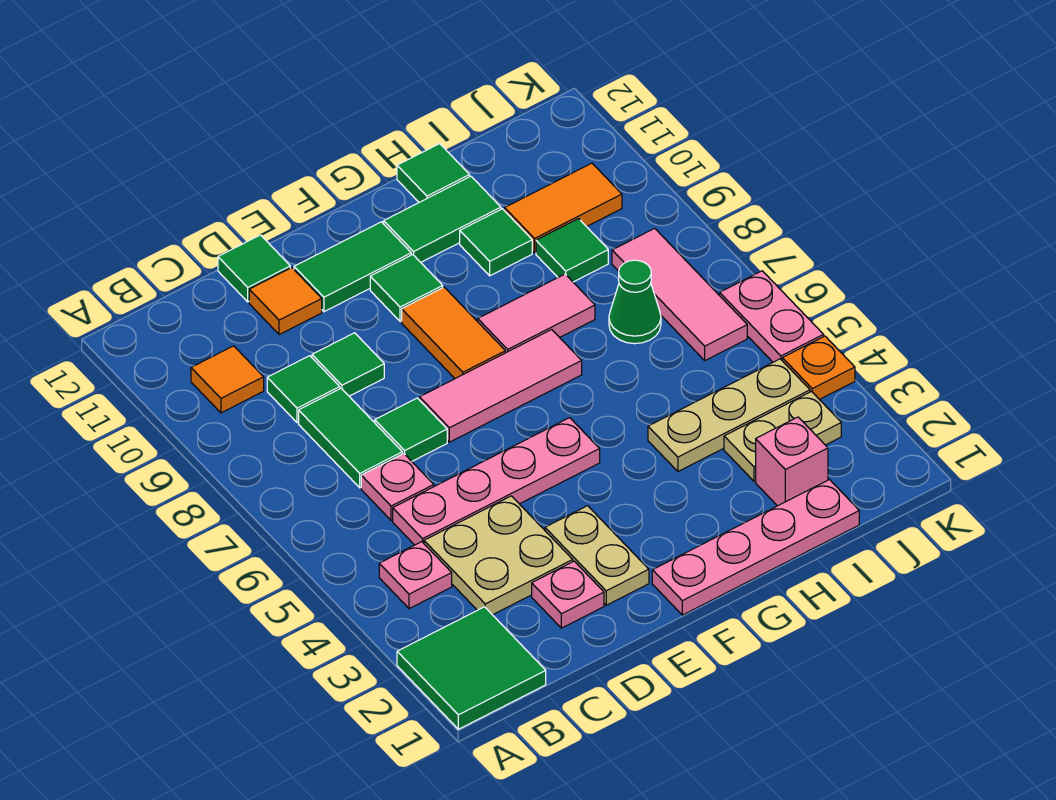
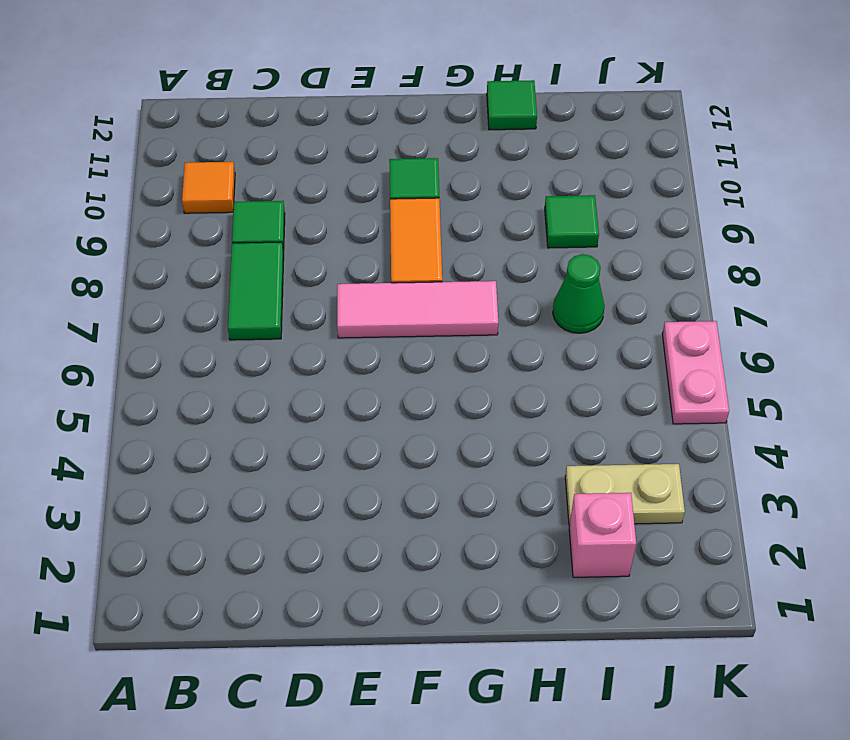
none -> green 2x2 tile [397,607,546,729]
none -> pink 1x1 plate [379,542,452,609]
none -> tan 2x2 plate [424,496,573,615]
none -> pink 1x4 plate [393,418,600,545]

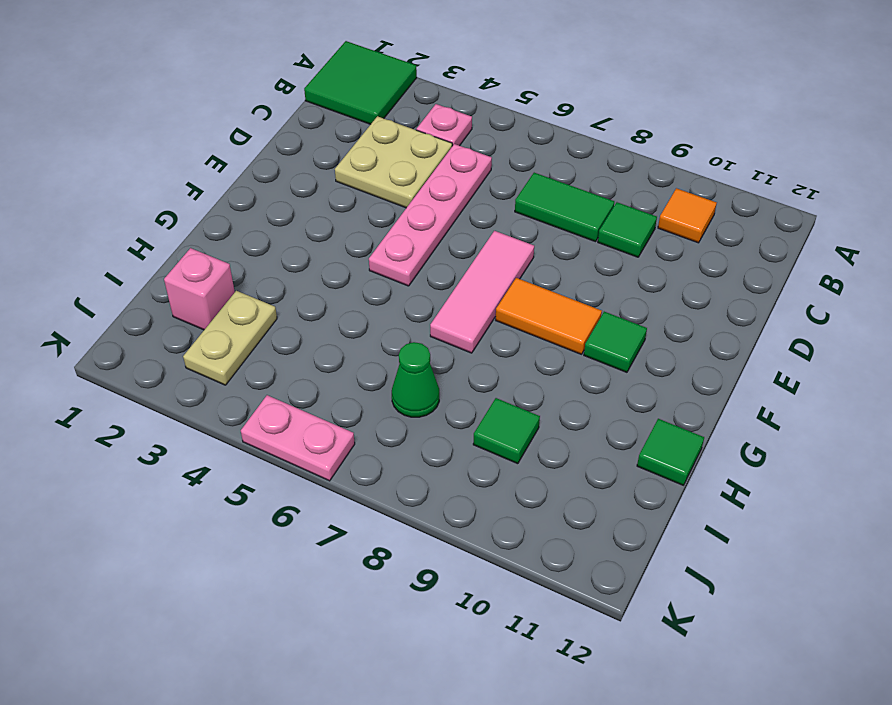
none -> pink 1x1 plate [361,454,434,521]
none -> pink 1x1 plate [532,561,604,628]
none -> green 1x1 tile [375,398,447,461]
none -> green 1x1 tile [312,333,384,396]

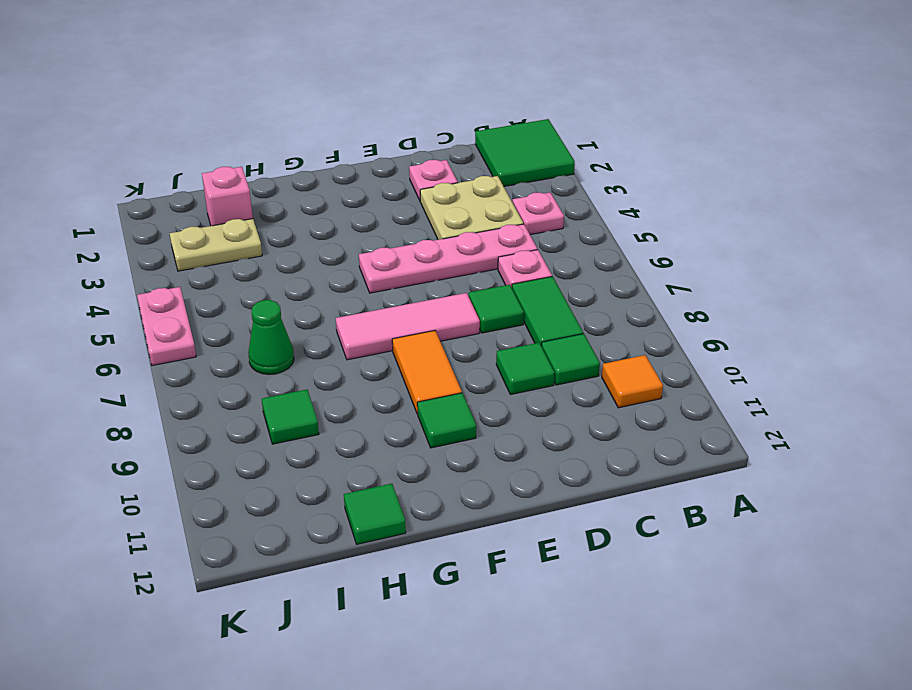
none -> orange 1x1 tile [249,268,322,335]
none -> green 1x1 tile [218,235,290,302]
none -> tan 1x2 plate [545,506,649,605]
none -> green 1x2 tile [294,222,411,312]

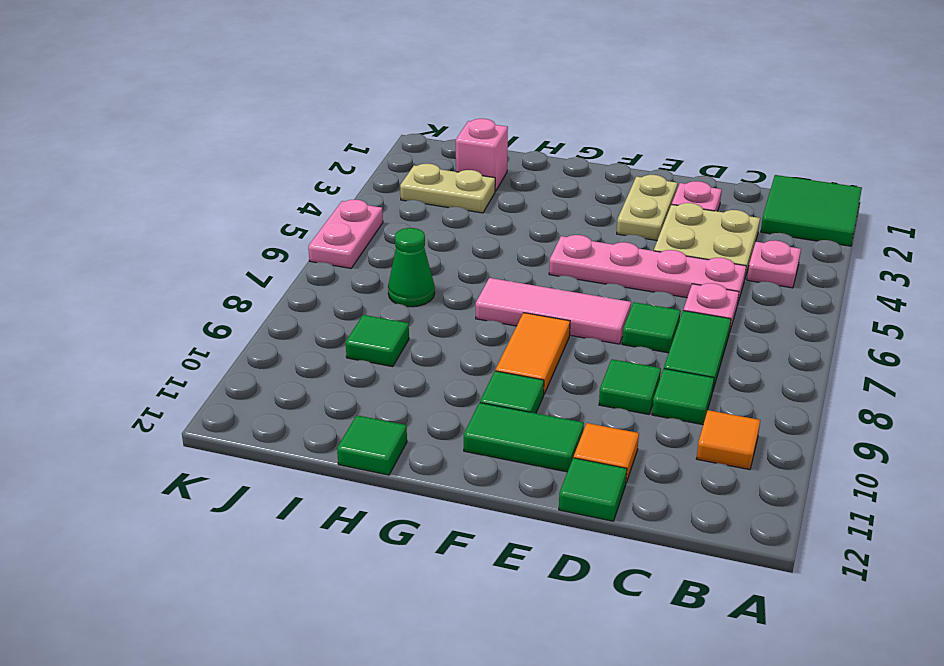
none -> pink 1x4 plate [652,480,859,615]
none -> pink 1x2 tile [478,274,595,353]
none -> green 1x2 tile [384,176,501,262]
none -> tan 1x3 plate [648,359,810,471]

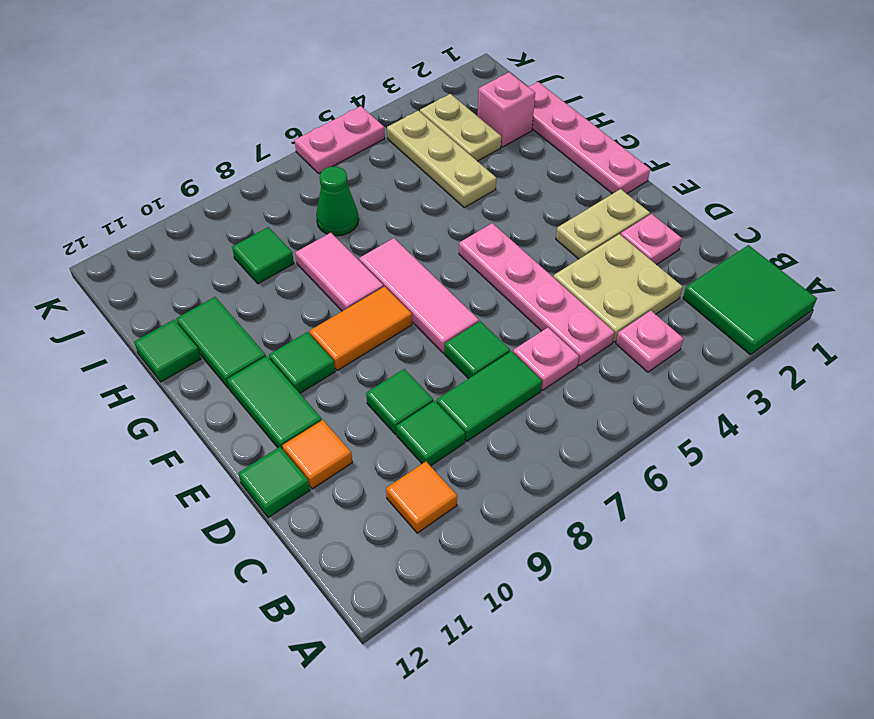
none -> green 1x1 tile [460,209,532,276]
none -> orange 1x2 tile [505,163,622,253]
none -> pink 1x3 tile [612,228,747,360]
none -> orange 1x1 plate [782,336,855,400]

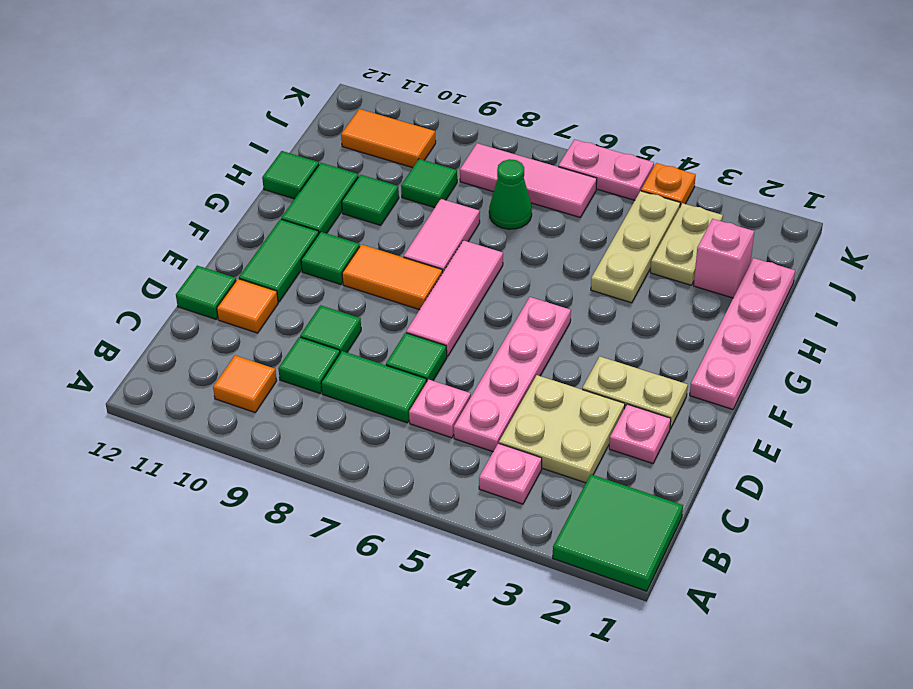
orange 1x2 tile [341,109,436,168] -> orange 1x2 tile turned to [505,163,622,253]

